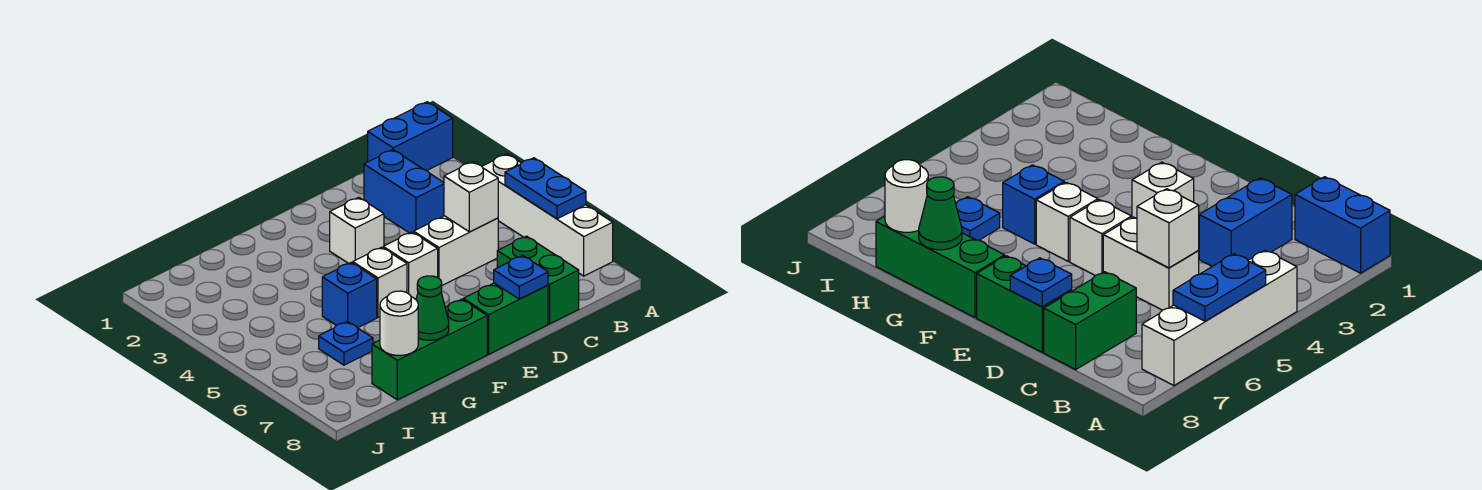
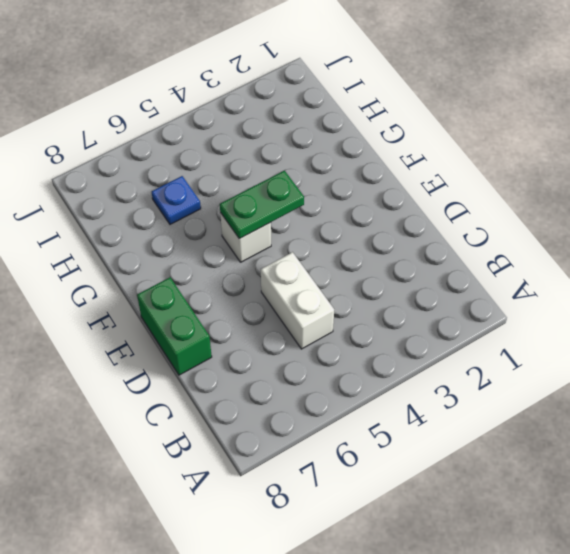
green 1x2 plate [220,170,304,239] -> none
none -> blue 1x2 brick [368,102,453,170]
none -> white 1x4 brick [482,154,613,276]
none -> blue 1x2 brick [364,150,444,233]

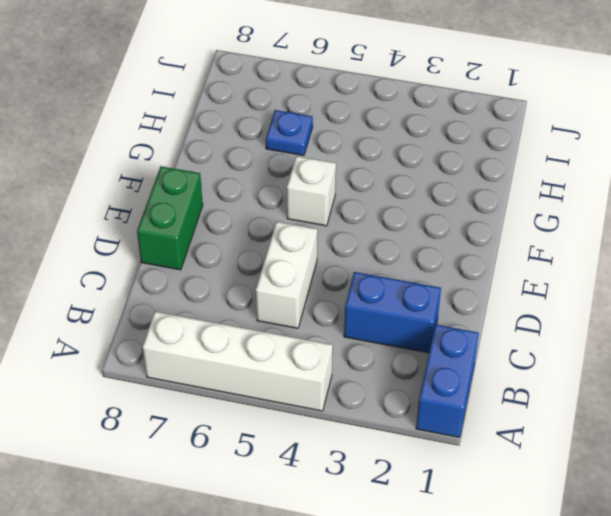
none -> green 1x2 brick [497,236,579,324]
none -> white 1x1 brick [330,197,384,264]
none -> white 1x1 brick [383,232,438,299]

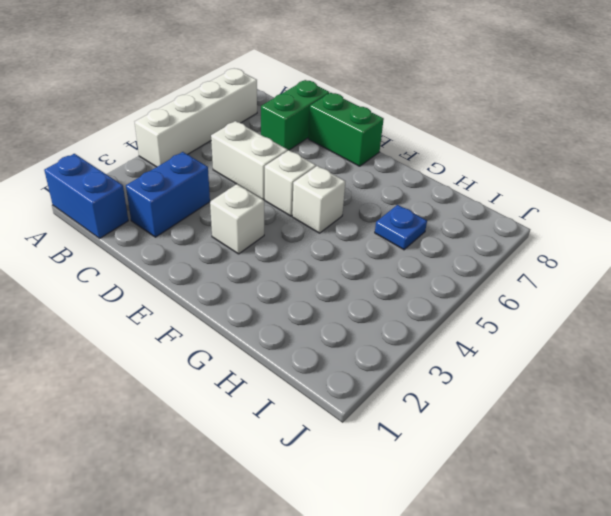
none -> green 1x3 brick [372,299,487,400]
none -> blue 1x1 brick [322,262,377,328]
none -> blue 1x2 plate [505,158,586,219]

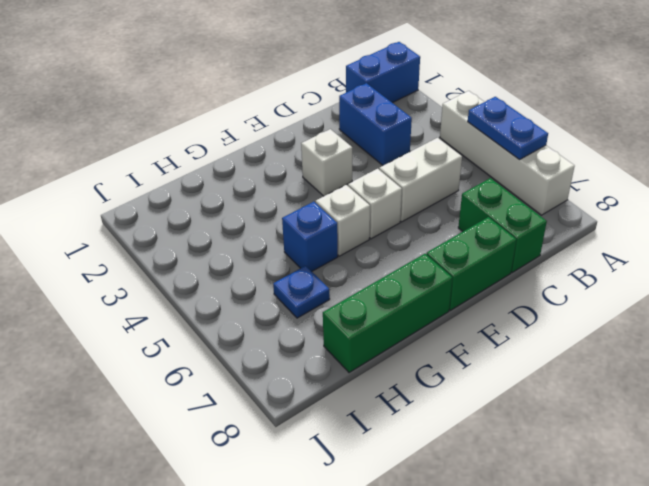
none -> white 1x1 brick [444,162,498,232]
none -> blue 1x1 plate [494,255,548,299]
none -> green 1x1 cone [416,276,449,340]

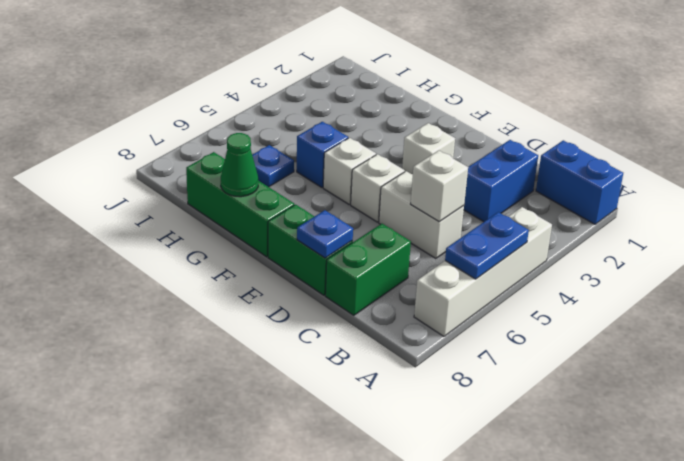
none -> white 1x1 round brick [380,291,418,356]

